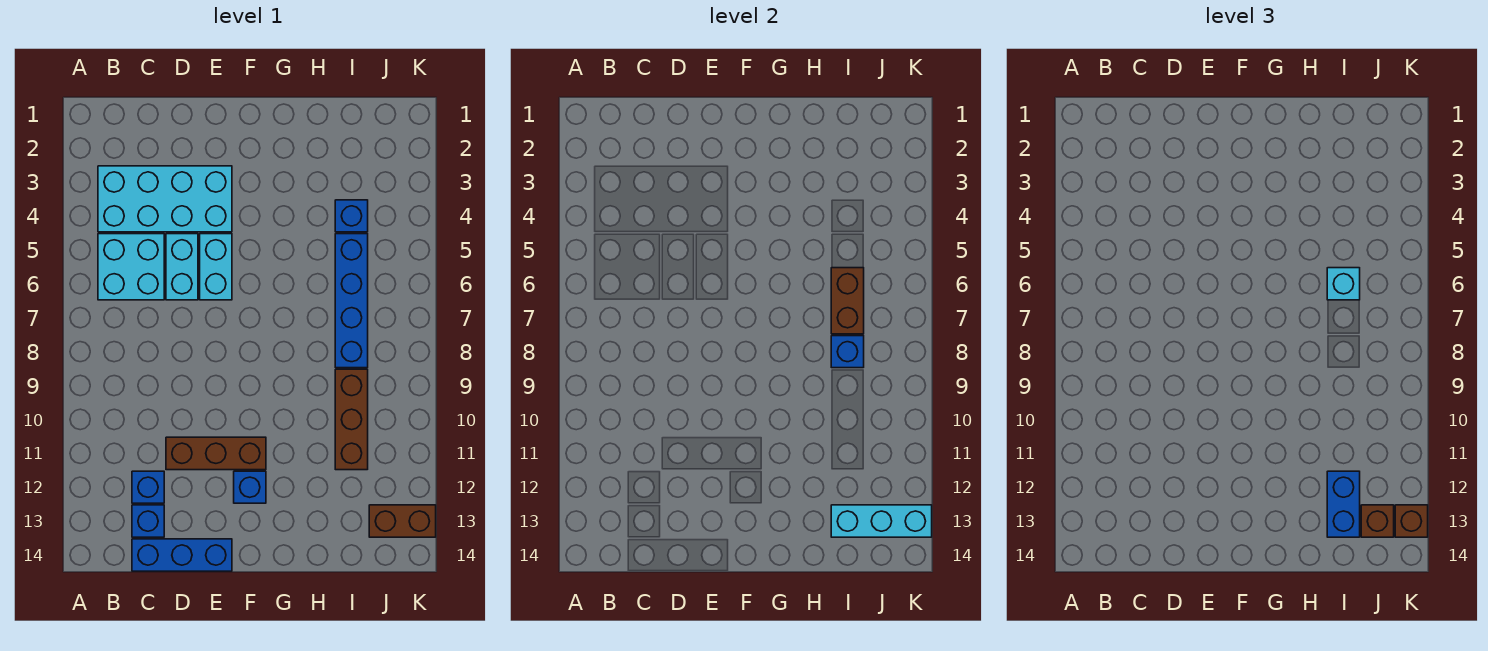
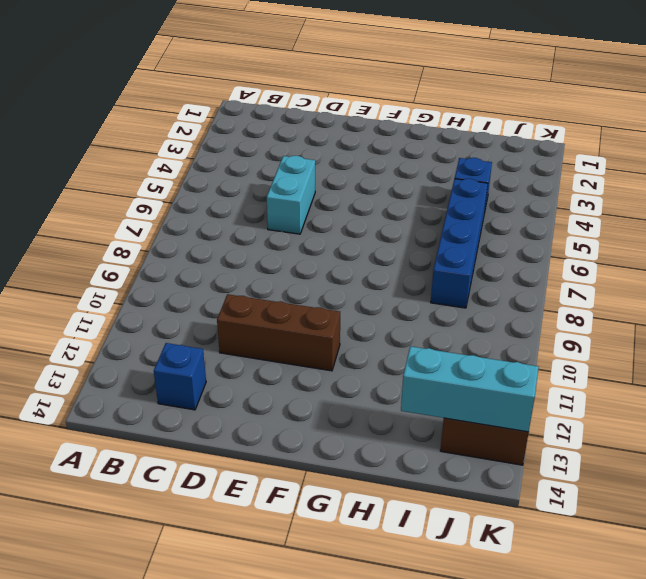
none -> cyan 2x4 brick [98,166,232,232]
none -> cyan 2x2 brick [98,234,164,300]
none -> blue 1x1 brick [132,471,164,503]

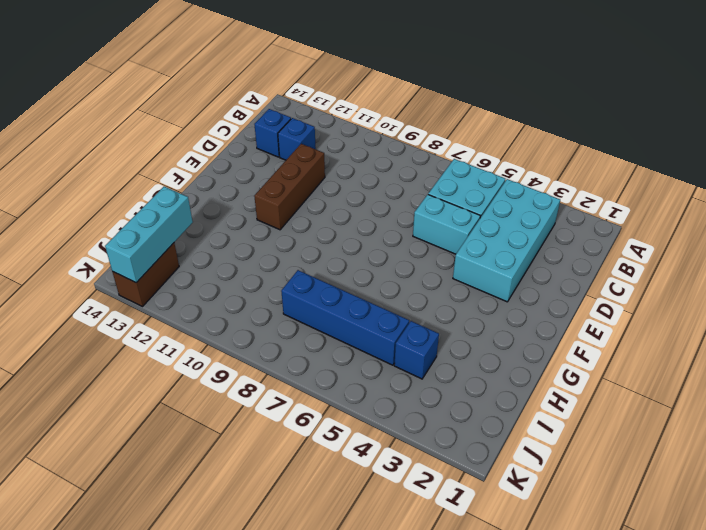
none -> blue 1x3 brick [132,539,232,571]
none -> cyan 1x2 brick [200,234,232,300]
none -> blue 1x1 brick [234,471,266,503]

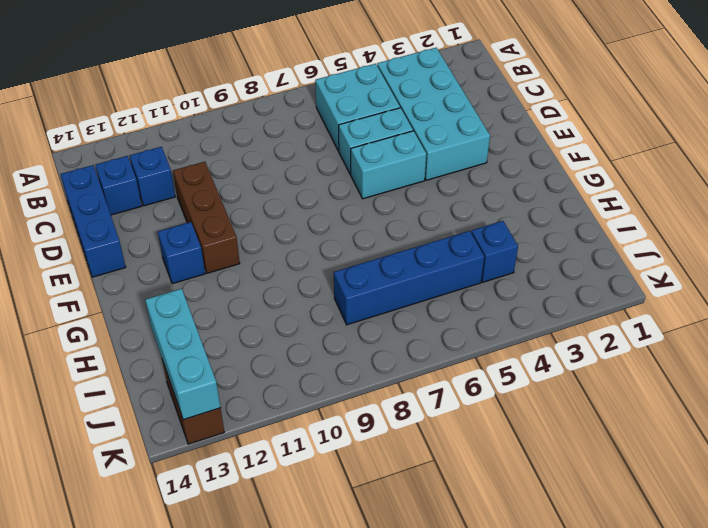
none -> brown 1x3 brick [335,369,368,470]
none -> brown 1x2 brick [831,268,864,334]
none -> blue 1x1 brick [831,336,864,368]

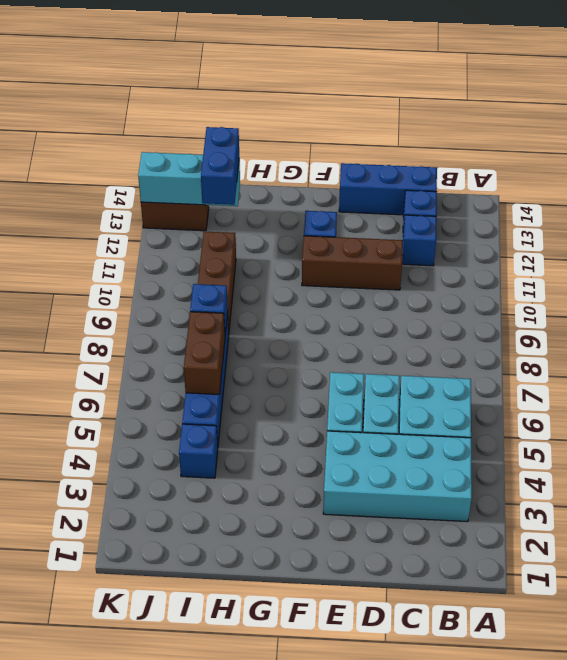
none -> cyan 1x1 brick [1327,268,1360,300]
none -> brown 1x1 brick [1361,505,1394,537]
none -> brown 1x1 brick [1395,505,1428,537]

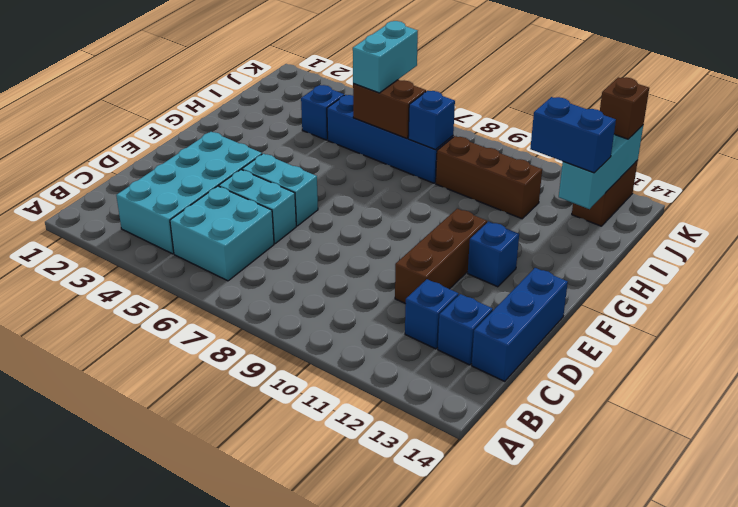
cyan 1x2 brick [353,21,418,93] -> cyan 1x1 brick [1327,268,1360,300]
none -> brown 1x1 brick [1361,505,1394,537]

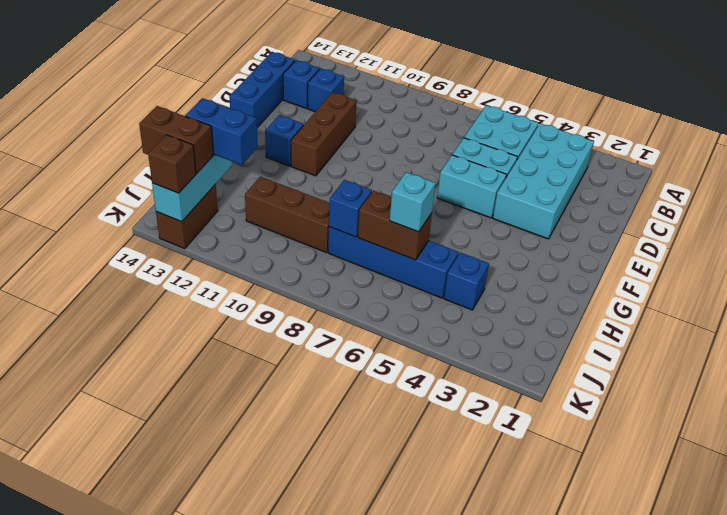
brown 1x2 brick [139,106,213,173] -> brown 1x1 brick [1361,505,1394,537]

